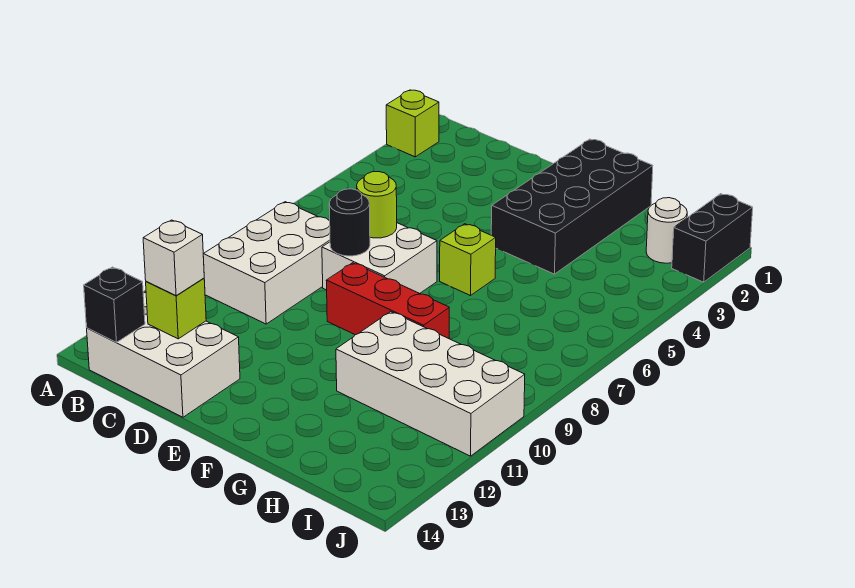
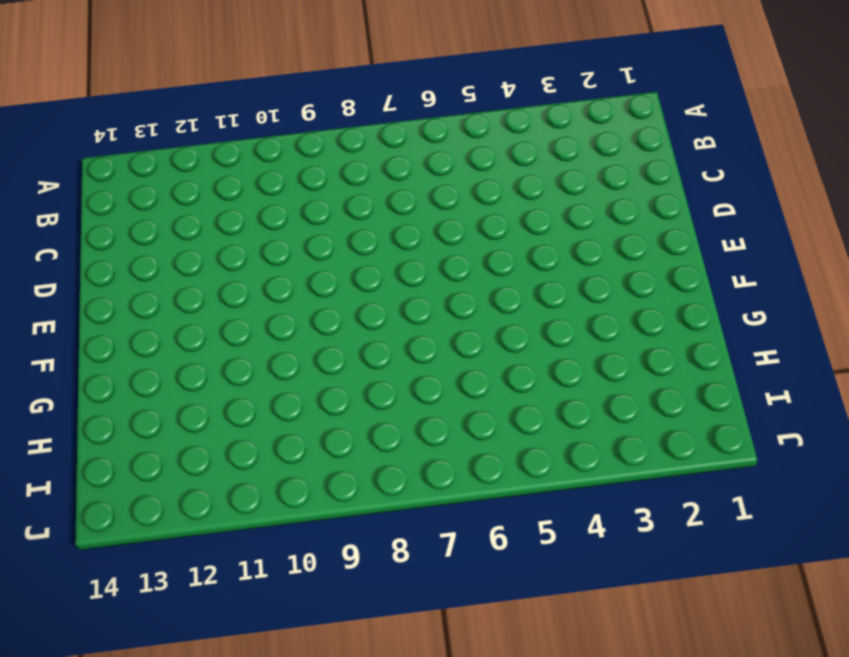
none -> lime 1x1 brick [386,90,439,157]
none -> white 2x3 brick [203,202,330,324]
none -> white 2x3 brick [87,291,240,417]

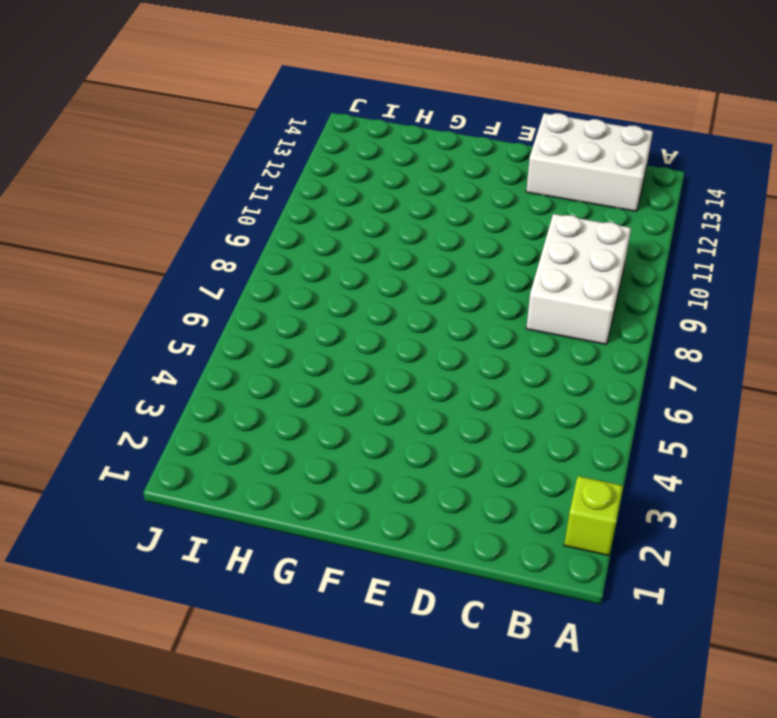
none -> white 2x2 brick [322,223,437,293]
none -> red 1x3 brick [326,263,449,339]
none -> black 2x4 brick [491,139,653,274]

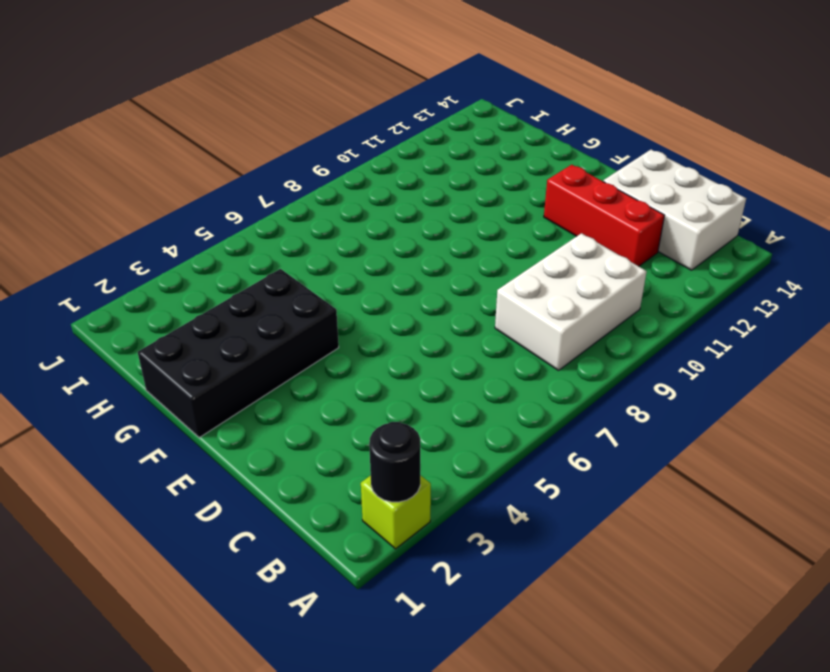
black 1x1 round brick [369,422,420,502] -> black 1x1 round brick moved to [329,189,370,256]
red 1x3 brick [544,165,665,266] -> red 1x3 brick moved to [326,263,449,339]
none -> white 2x2 brick [322,223,437,293]
none -> lime 1x1 brick [440,224,496,296]
none -> white 2x4 brick [336,312,525,456]

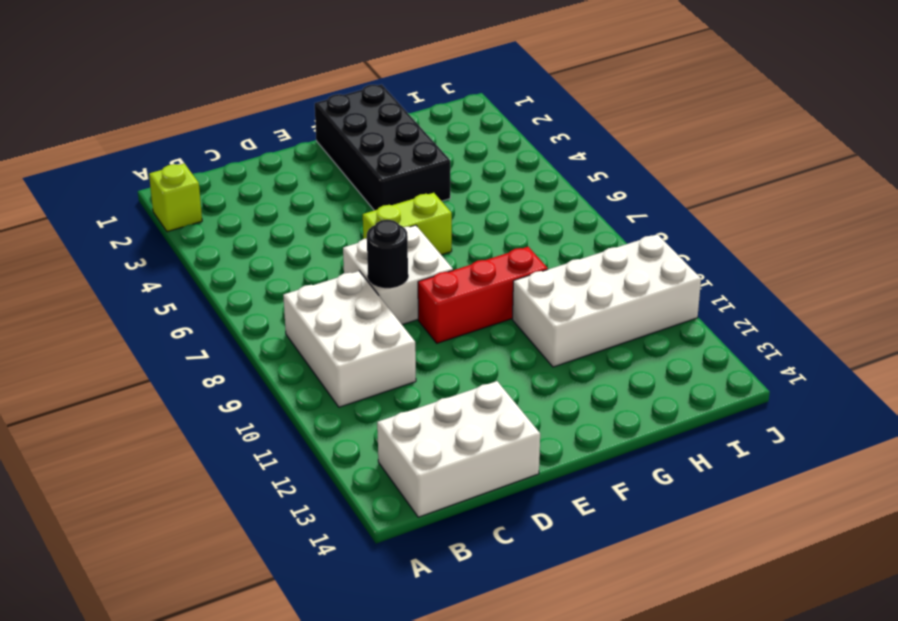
lime 1x2 brick [363,193,452,255] -> lime 1x1 brick [440,224,496,296]
none -> white 1x1 round brick [646,198,687,263]
none -> black 1x2 brick [672,194,753,282]
none -> black 1x1 brick [84,267,145,342]

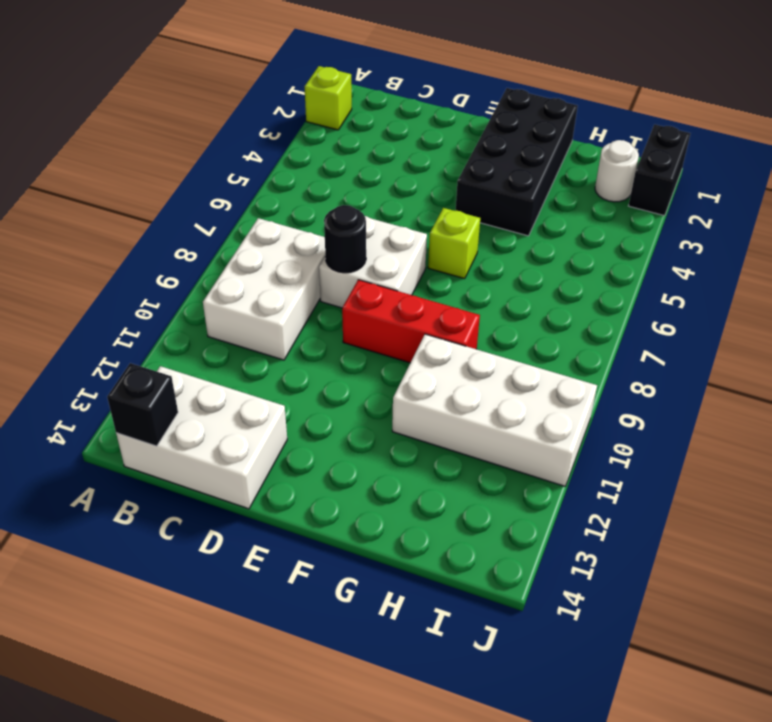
none -> lime 1x1 brick [146,278,206,339]
none -> lime 1x1 round brick [357,172,397,238]
none -> white 1x1 brick [143,220,204,296]

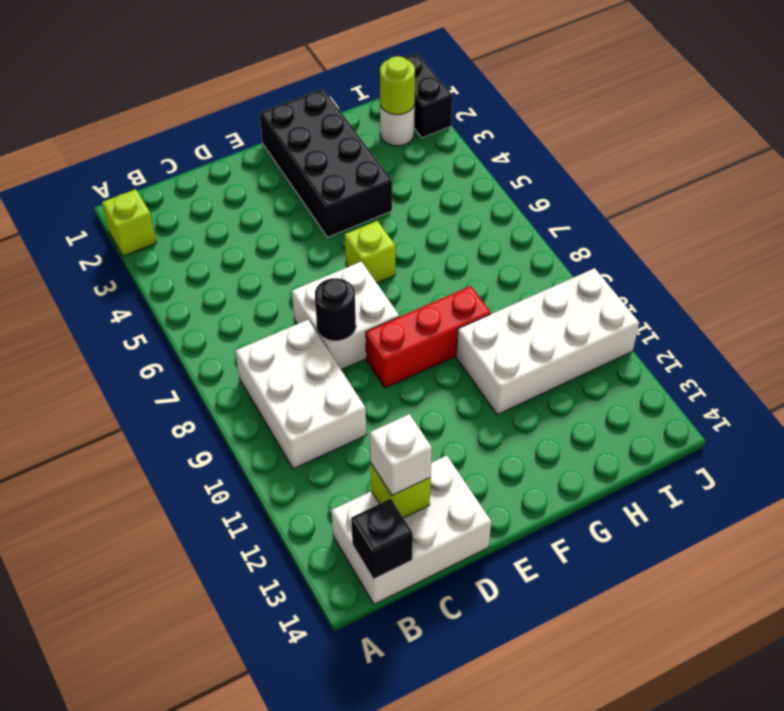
lime 1x1 round brick [380,56,415,115] -> lime 1x1 round brick moved to [357,172,397,238]

